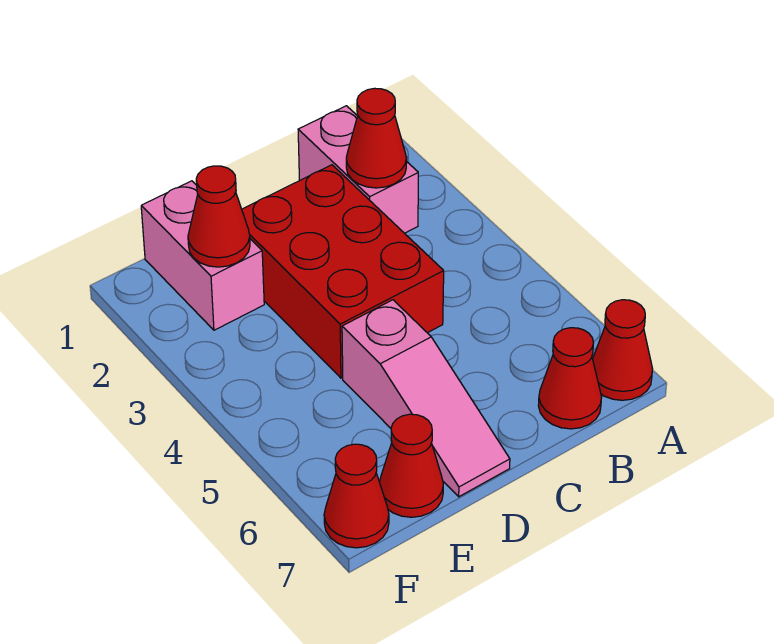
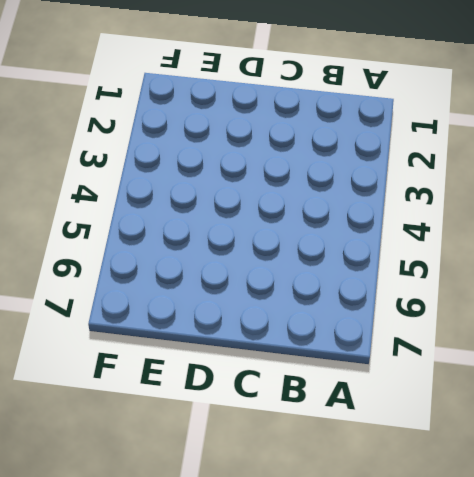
none -> red 1x1 cone [593,300,653,400]
none -> pink 1x2 brick [298,106,418,233]

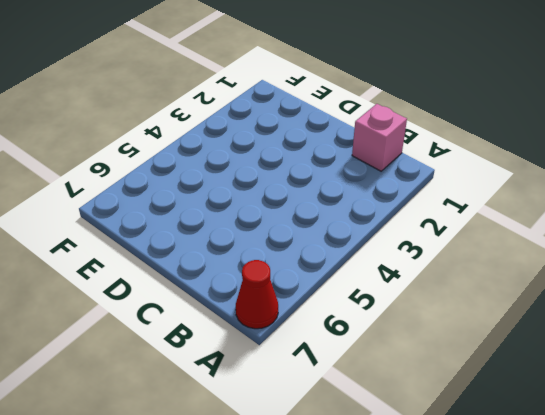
pink 1x1 brick [352,104,407,171] -> pink 1x2 brick [298,106,418,233]
none -> red 1x1 cone [538,328,602,429]
none -> red 2x3 brick [242,165,444,378]

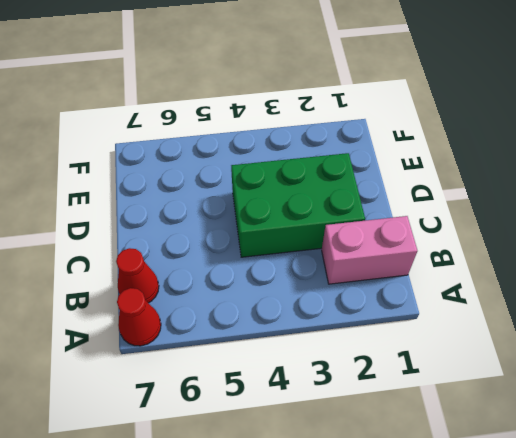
green 2x3 brick [231,153,365,257] -> red 2x3 brick [242,165,444,378]
none -> pink 1x3 slope [342,300,510,497]
none -> pink 1x2 brick [141,181,264,330]

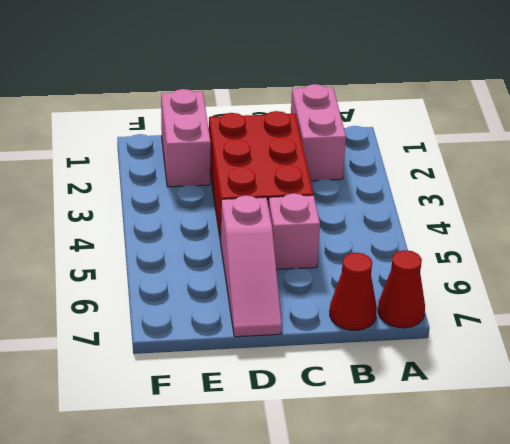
pink 1x1 brick [269,194,320,270] -> none
none -> red 1x1 cone [380,414,443,517]
none -> red 1x1 cone [324,444,389,548]

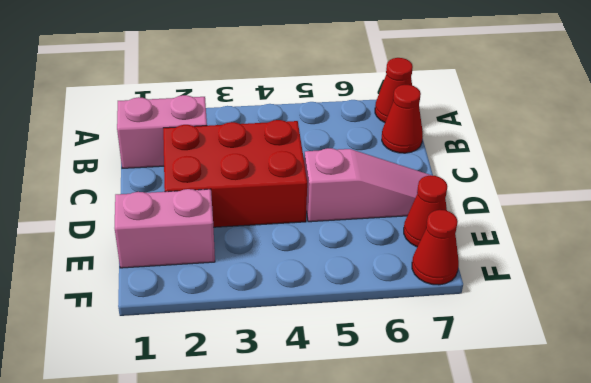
none -> red 1x1 cone [346,88,407,188]
none -> red 1x1 cone [188,166,250,267]

